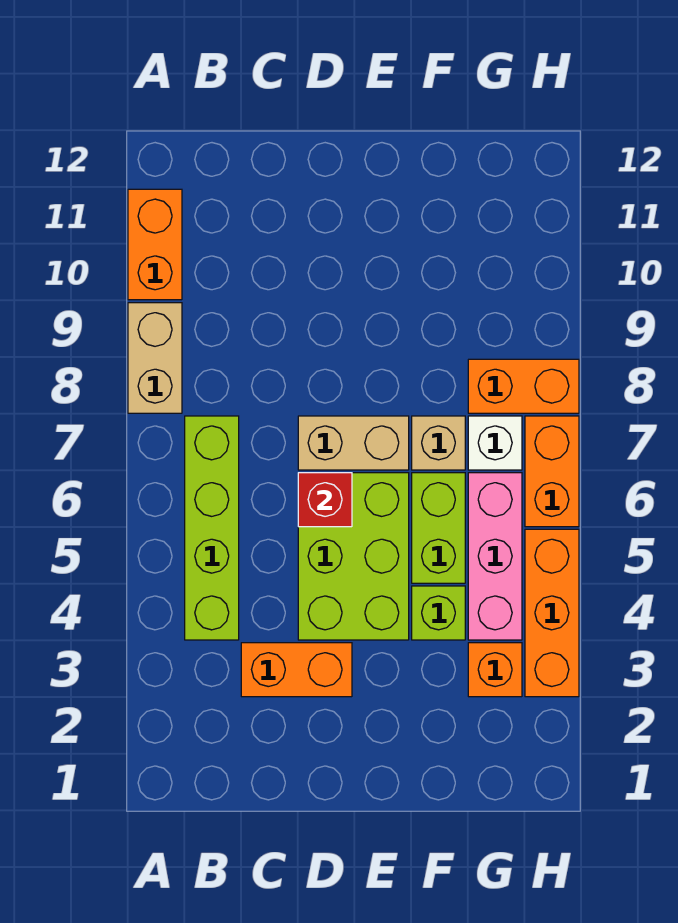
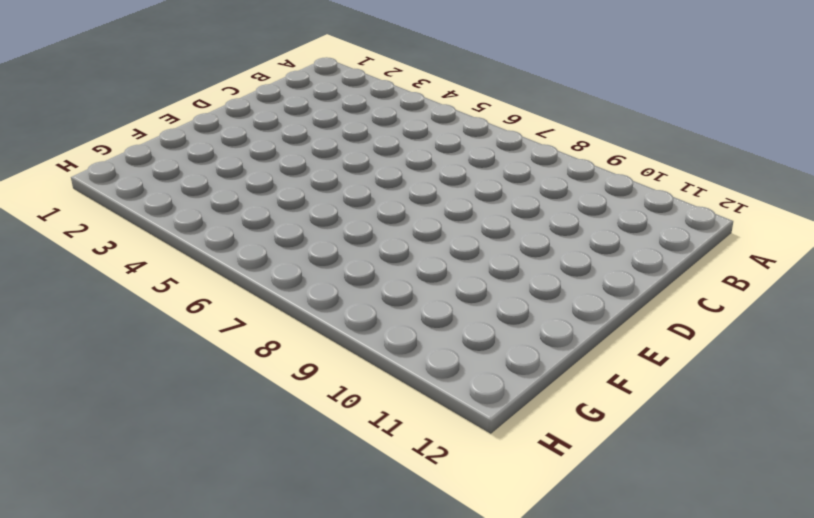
none -> tan 1x2 brick [128,303,182,413]
none -> orange 1x2 brick [128,189,182,300]
none -> lime 1x4 brick [185,416,239,640]

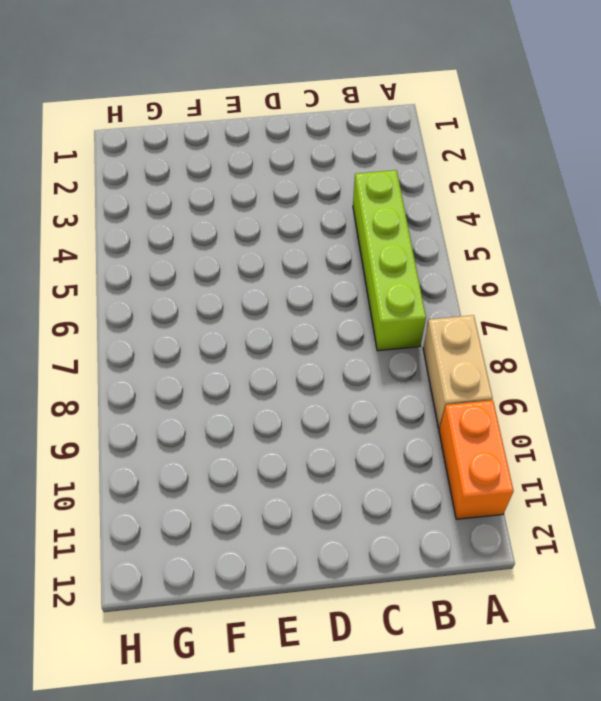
none -> orange 1x2 brick [241,643,352,697]
none -> lime 2x3 brick [298,473,409,640]
none -> tan 1x2 brick [298,416,409,470]

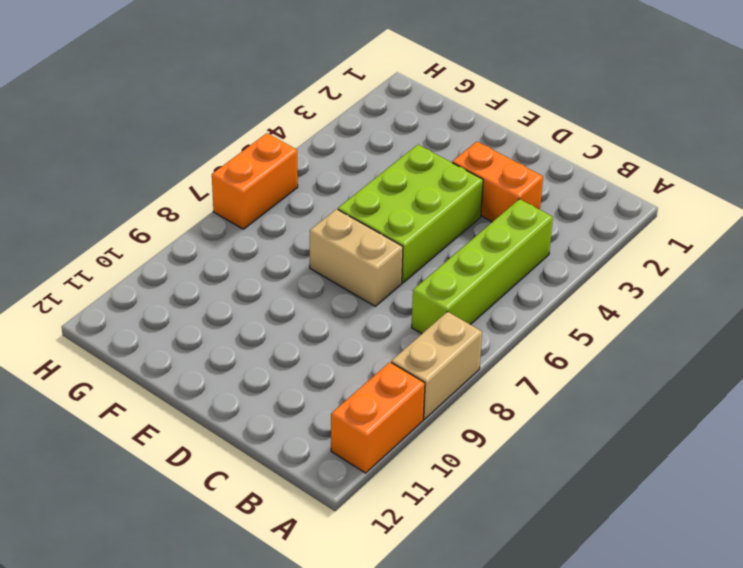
none -> lime 1x1 brick [412,586,465,640]
none -> lime 1x2 brick [412,473,465,583]
none -> tan 1x1 brick [412,416,465,470]

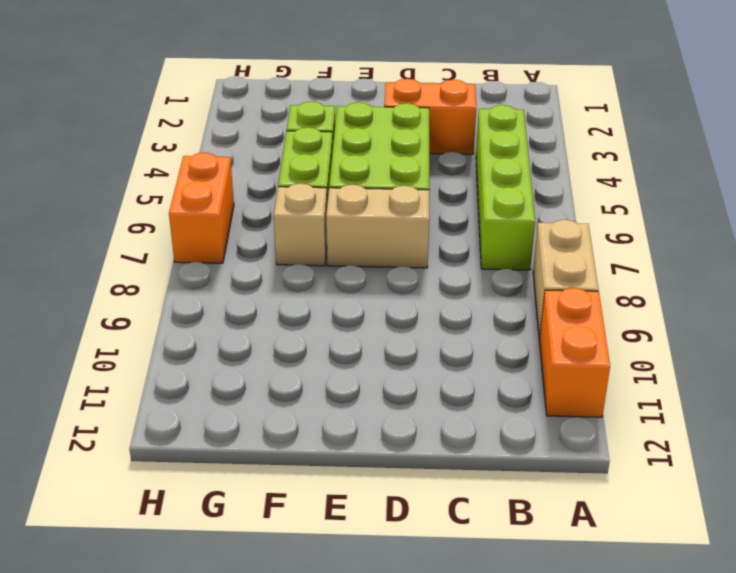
none -> orange 1x1 brick [468,643,522,697]
none -> pink 1x3 brick [468,473,522,640]
none -> white 1x1 brick [468,416,522,470]

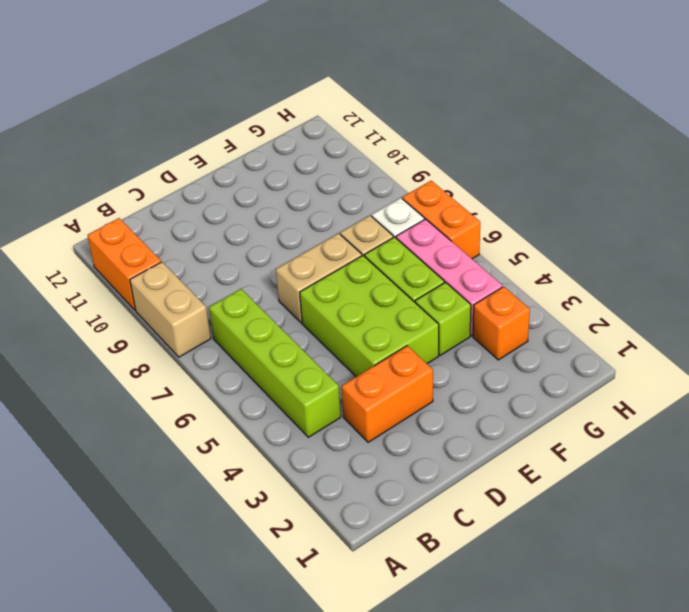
none -> orange 1x2 brick [468,359,579,413]
none -> orange 1x3 brick [525,529,579,697]
none -> red 1x1 brick [298,473,352,527]

